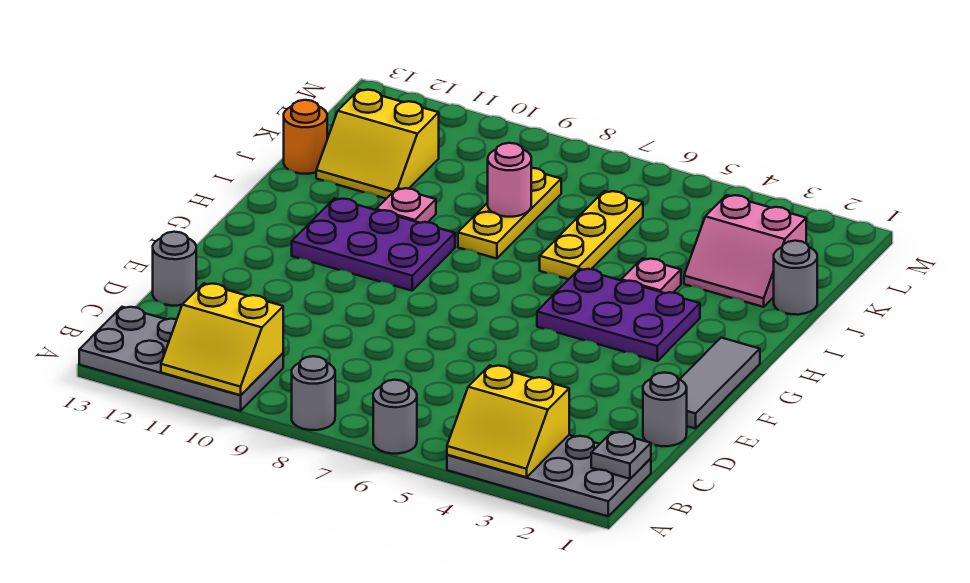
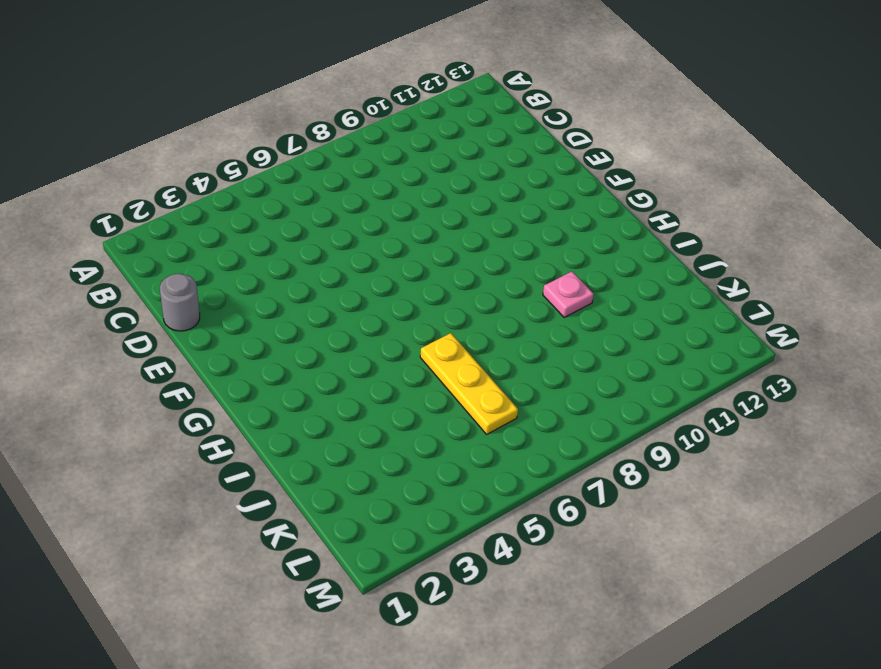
none -> grey 2x4 plate [447,435,651,516]
none -> grey 1x1 round brick [373,380,417,454]
none -> grey 1x1 round brick [292,356,335,430]

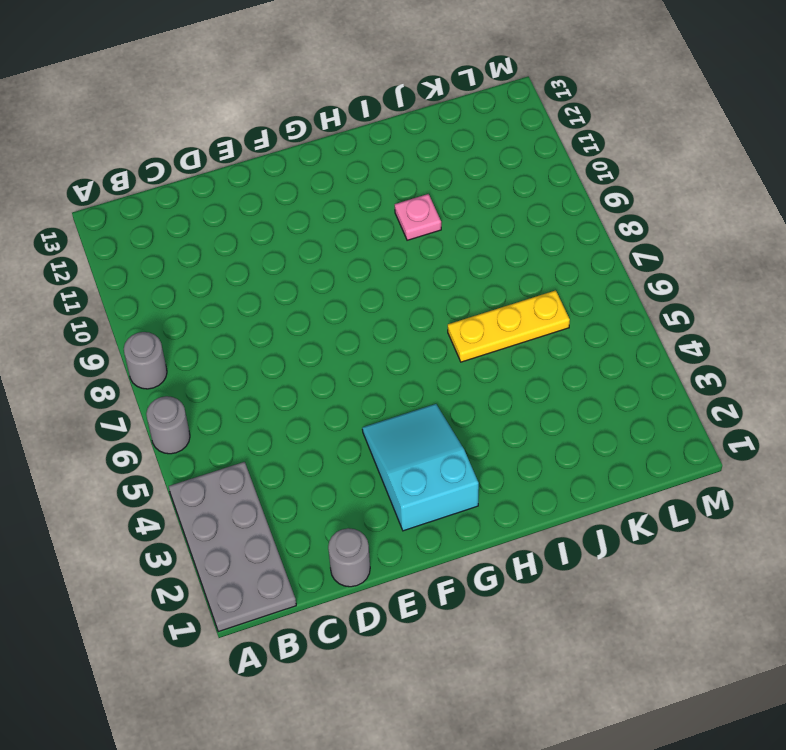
cyan 2x3 slope [362,404,479,531] -> purple 2x3 plate [537,269,700,361]
none -> grey 2x4 plate [79,307,283,411]
none -> grey 1x1 round brick [153,232,196,306]
none -> grey 1x3 tile [680,338,760,429]

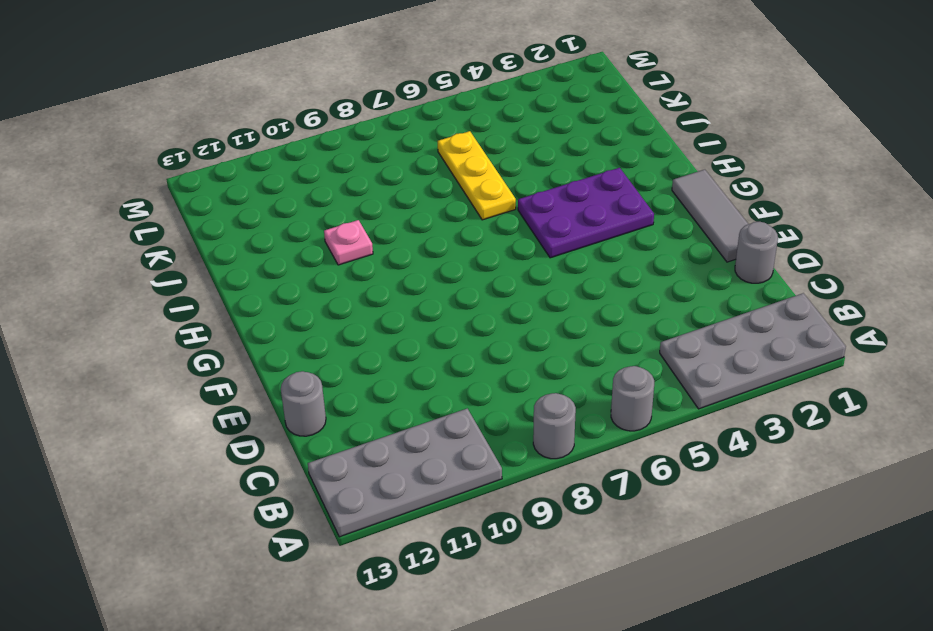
none -> purple 2x3 plate [292,198,455,291]
none -> pink 1x1 plate [621,258,681,293]
none -> yellow 1x3 plate [458,168,561,259]

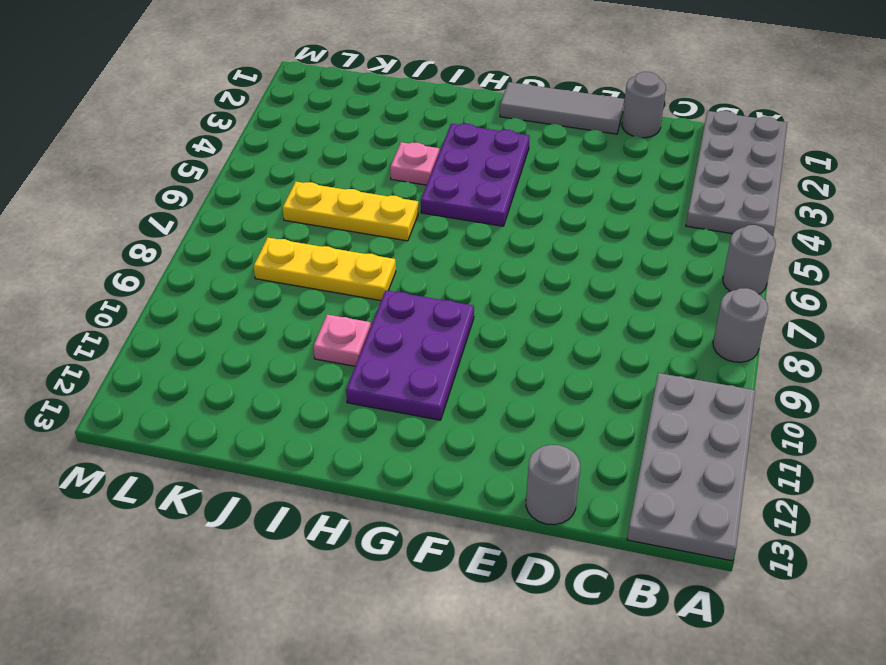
none -> grey 1x1 round brick [774,241,817,315]
none -> pink 2x2 slope [684,195,806,307]
none -> yellow 2x2 slope [316,90,439,199]

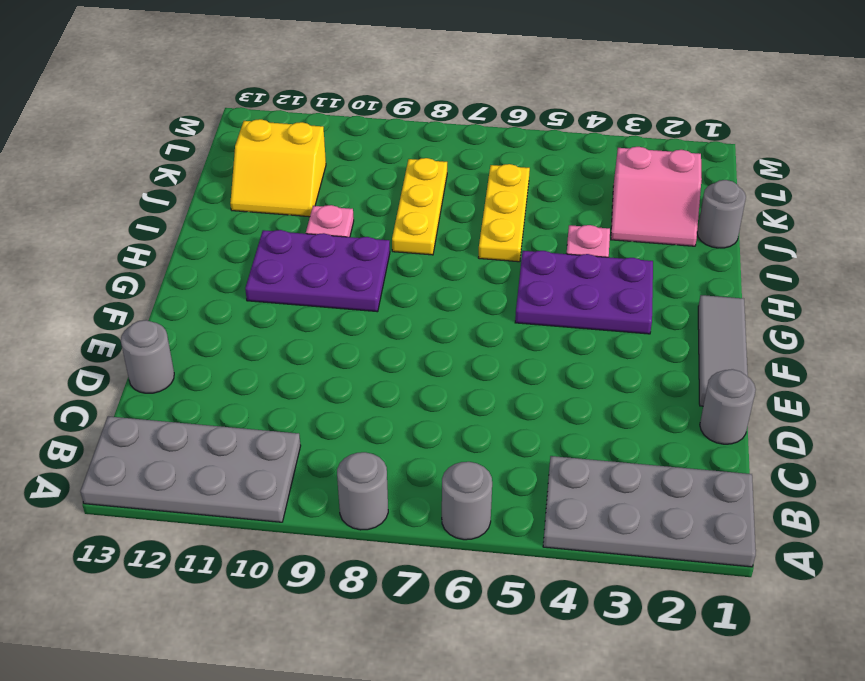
none -> orange 1x1 round brick [284,100,327,174]
none -> yellow 2x2 slope [447,365,569,477]
none -> yellow 2x2 slope [161,283,283,395]

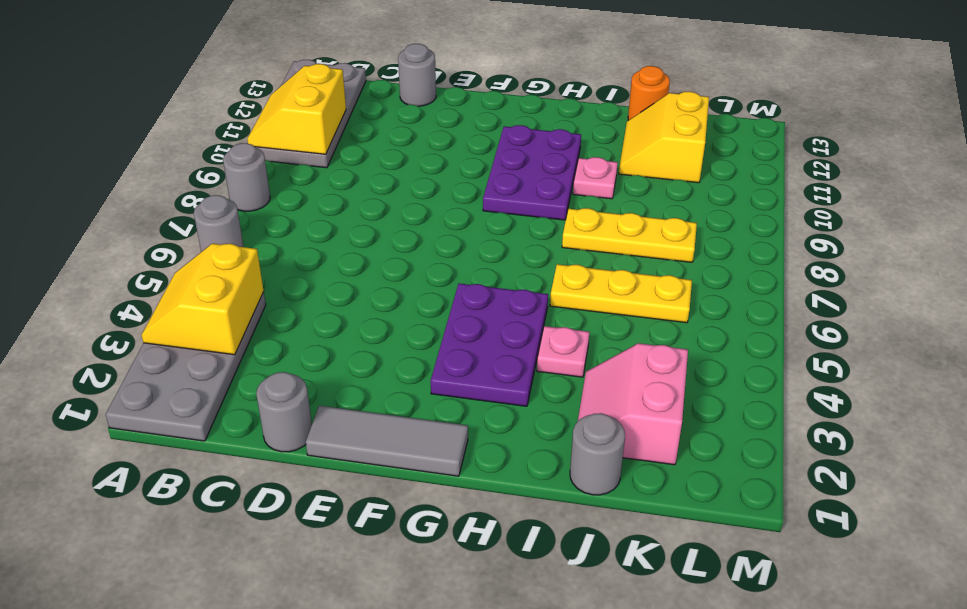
none -> grey 1x1 plate [591,432,651,479]
none -> pink 1x1 round brick [488,143,531,217]

